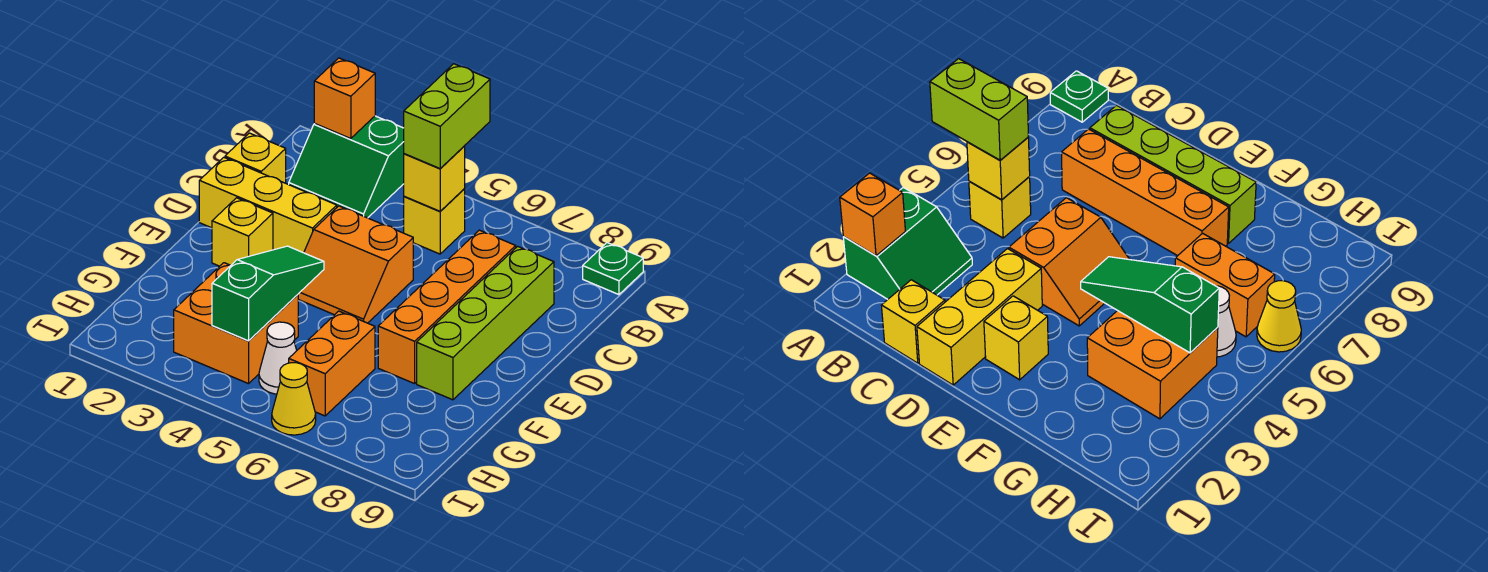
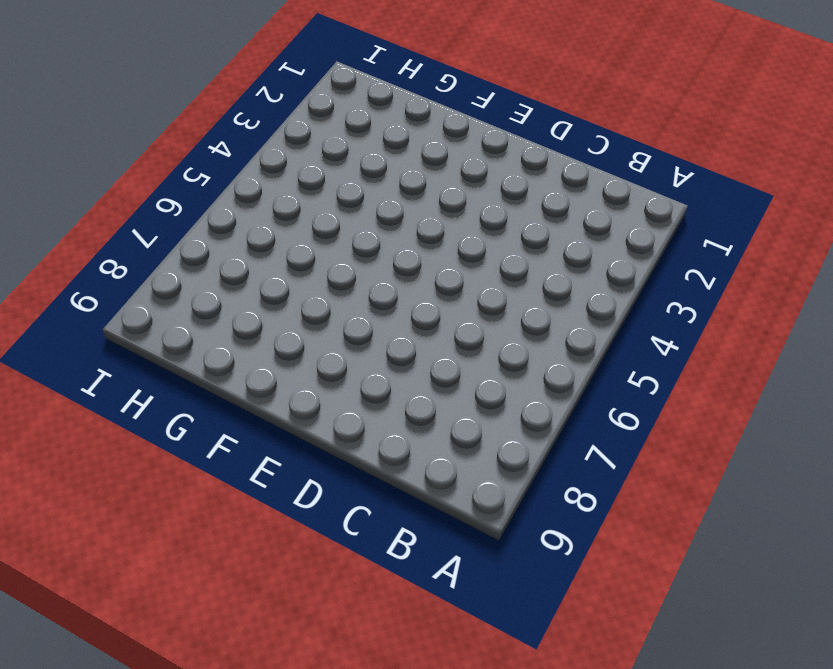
none -> green 2x2 slope [289,116,404,218]
none -> green 1x1 plate [583,243,643,295]
none -> yellow 1x1 brick [404,189,465,254]

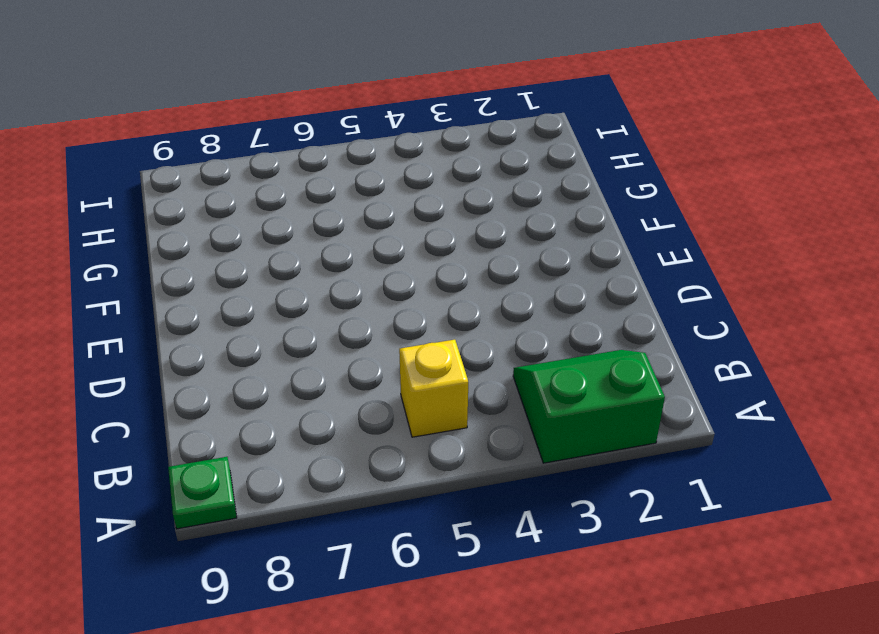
none -> yellow 1x1 brick [225,133,286,183]
none -> orange 1x4 brick [378,230,516,384]
none -> lime 1x4 brick [417,246,554,400]

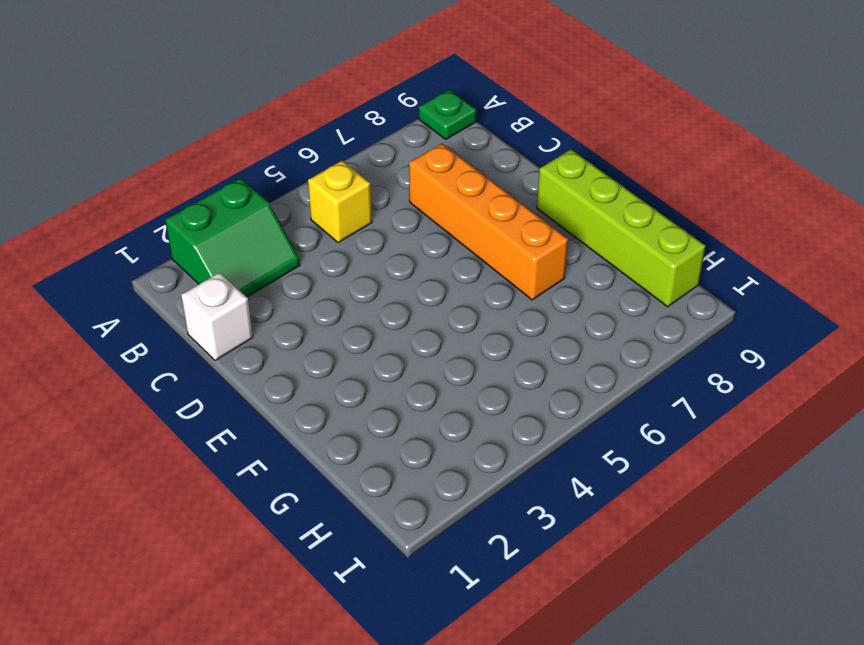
white 1x1 brick [181,272,253,360] -> yellow 1x1 brick [225,133,286,183]
lime 1x4 brick [537,149,706,307] -> lime 1x4 brick moved to [417,246,554,400]
none -> yellow 1x3 brick [199,157,337,253]
none -> orange 2x2 slope [298,206,413,323]
none -> yellow 1x1 brick [212,198,273,266]

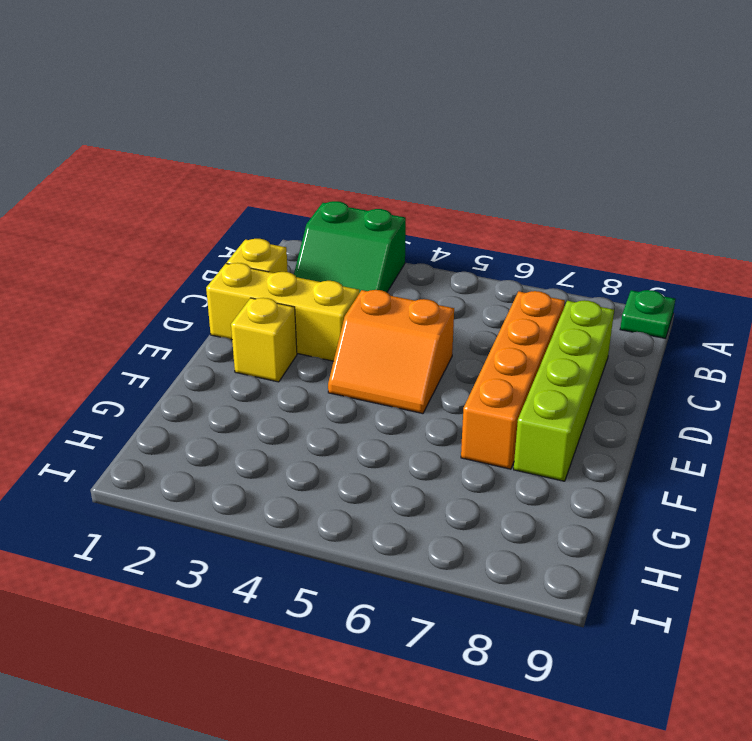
none -> yellow 1x1 brick [404,189,465,254]
none -> orange 2x2 brick [174,263,298,384]
none -> orange 1x2 brick [289,311,375,416]

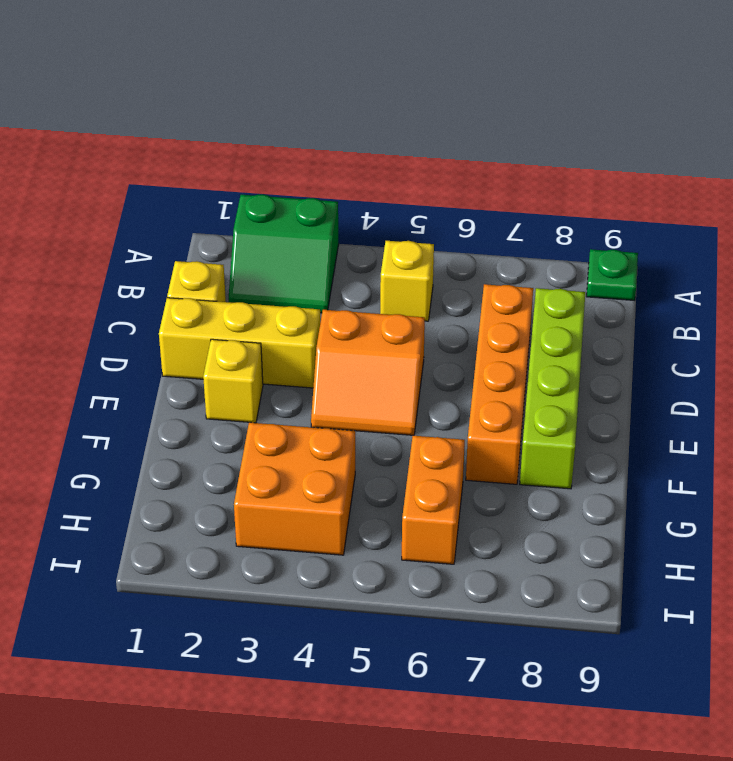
none -> white 1x1 cone [259,322,297,394]
none -> yellow 1x1 cone [272,363,316,435]
none -> orange 1x1 brick [314,58,375,139]

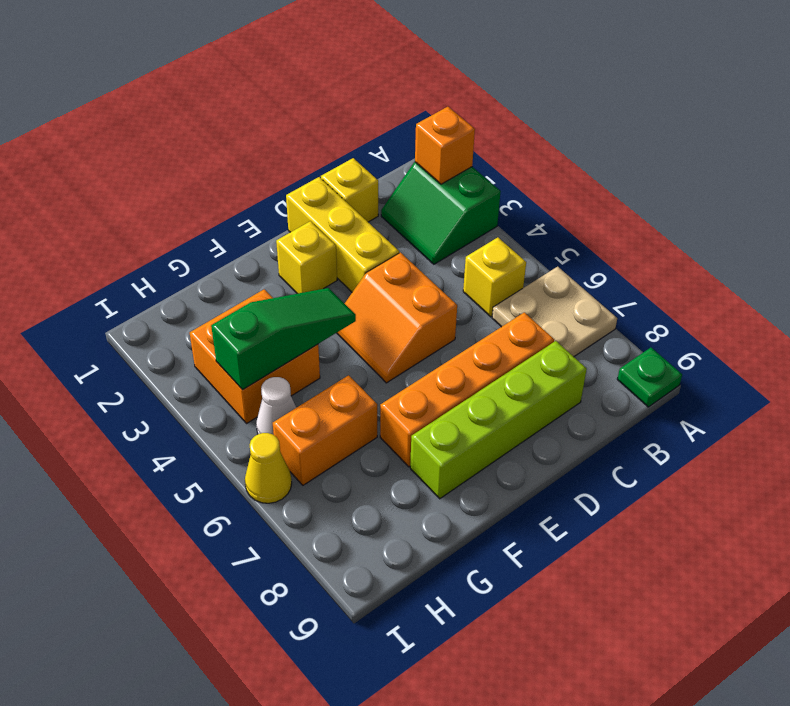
tan 2x2 plate [492,267,617,357] -> none
none -> yellow 1x1 brick [404,146,465,211]
none -> lime 1x2 brick [404,64,490,169]

